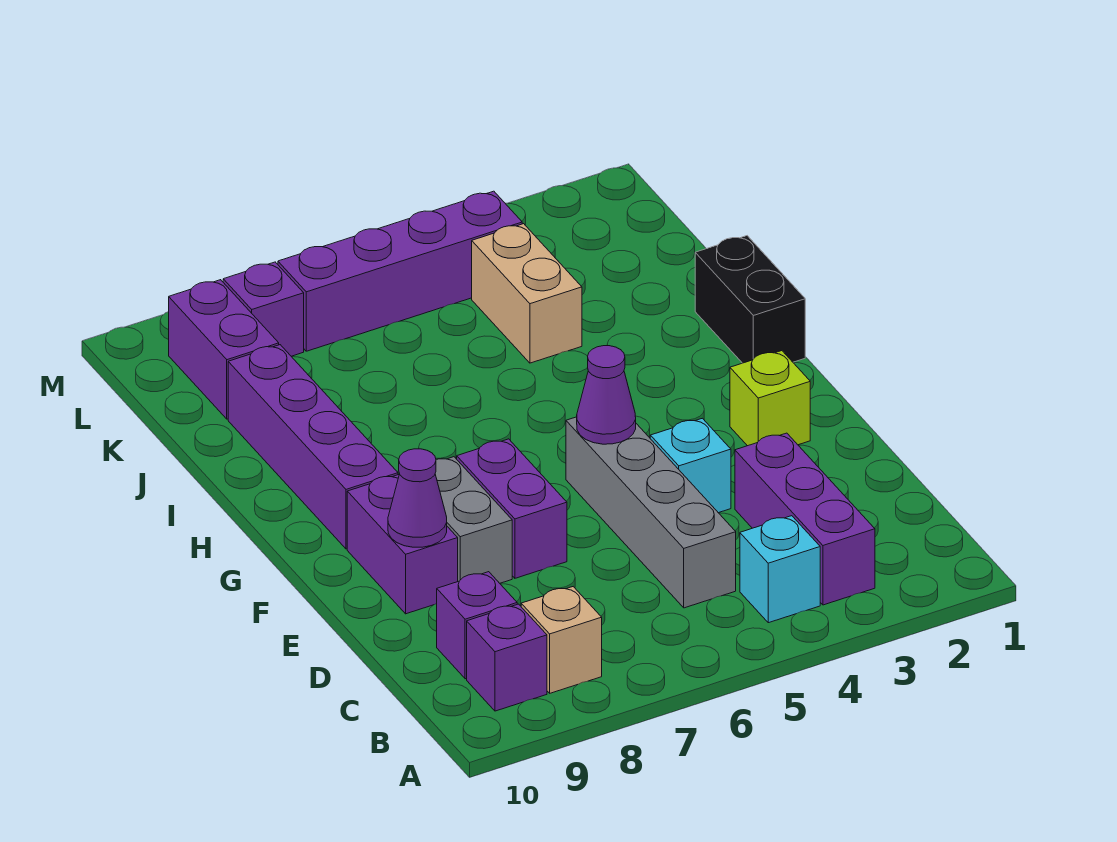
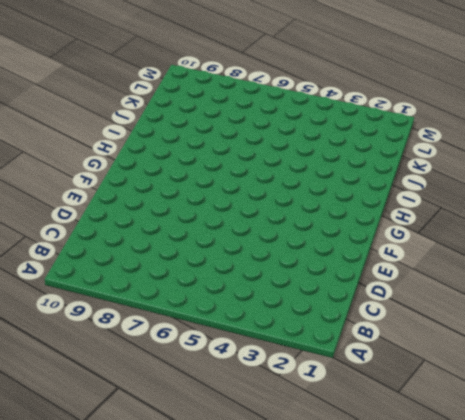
none -> purple 1x3 brick [735,433,875,605]
none -> cyan 1x1 brick [740,516,820,623]
none -> tan 1x1 brick [521,587,602,693]

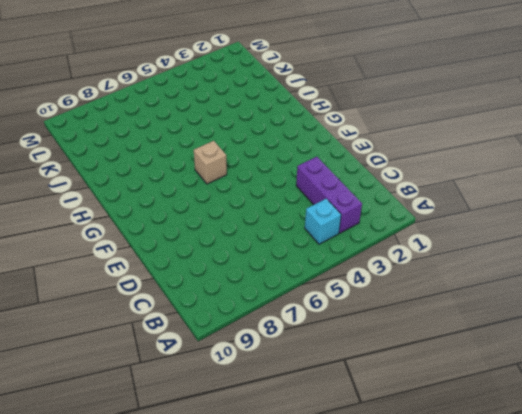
tan 1x1 brick [194,141,227,184] -> tan 1x1 brick moved to [521,587,602,693]
none -> purple 1x1 brick [467,604,547,711]
none -> grey 1x4 brick [566,417,736,608]
none -> purple 1x1 brick [437,572,517,679]

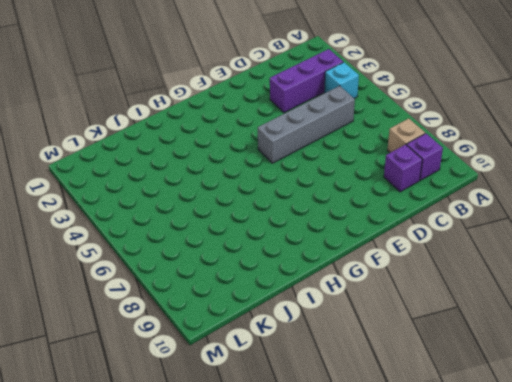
none -> cyan 1x1 brick [650,418,731,513]
none -> purple 1x2 brick [457,439,567,578]
none -> grey 1x2 brick [435,457,512,583]

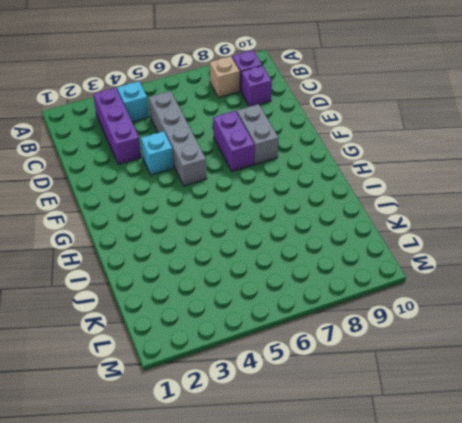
none -> purple 1x2 brick [347,475,458,614]
none -> lime 1x1 brick [730,351,810,446]
none -> purple 1x4 brick [228,345,398,549]

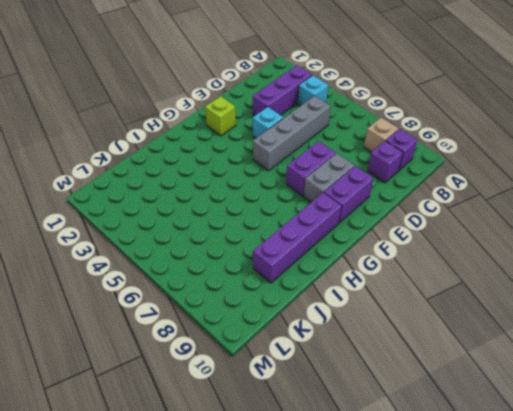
none -> black 1x2 brick [695,236,805,363]
none -> tan 1x2 brick [472,224,582,363]
none -> purple 1x2 brick [169,280,279,419]

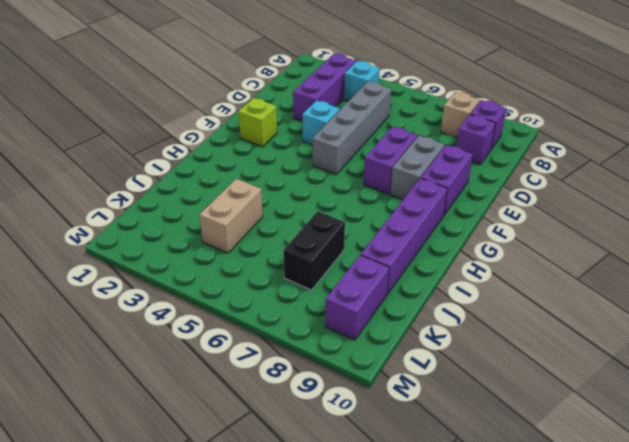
black 1x2 brick [283,211,345,290] -> black 1x2 brick moved to [695,236,805,363]
none -> purple 1x4 brick [278,191,522,351]
none -> purple 1x1 brick [223,262,304,356]
none -> purple 1x1 cone [388,449,447,547]

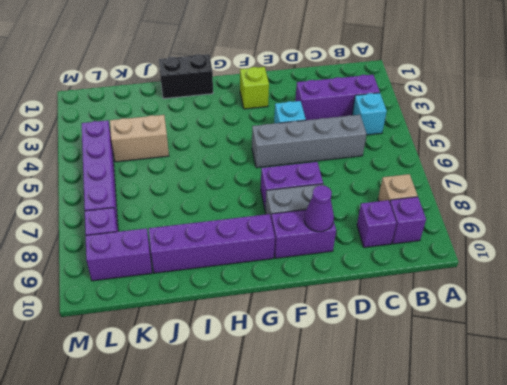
none -> purple 1x1 cone [577,346,636,444]

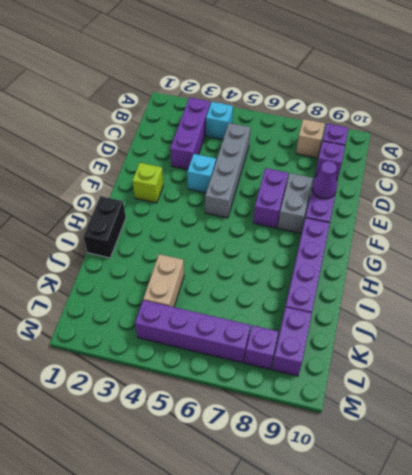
none -> purple 1x1 cone [577,346,636,444]

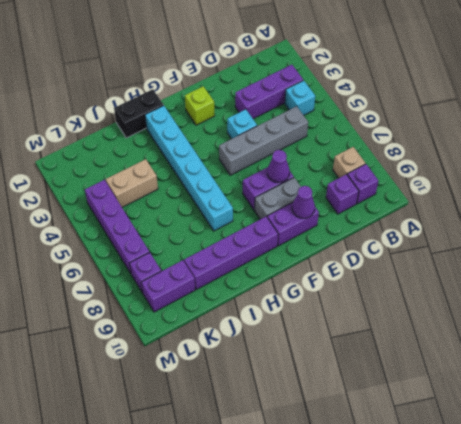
purple 1x1 cone [267,150,290,183] -> purple 1x1 cone moved to [577,346,636,444]
cyan 1x6 brick [145,105,233,231] -> none

